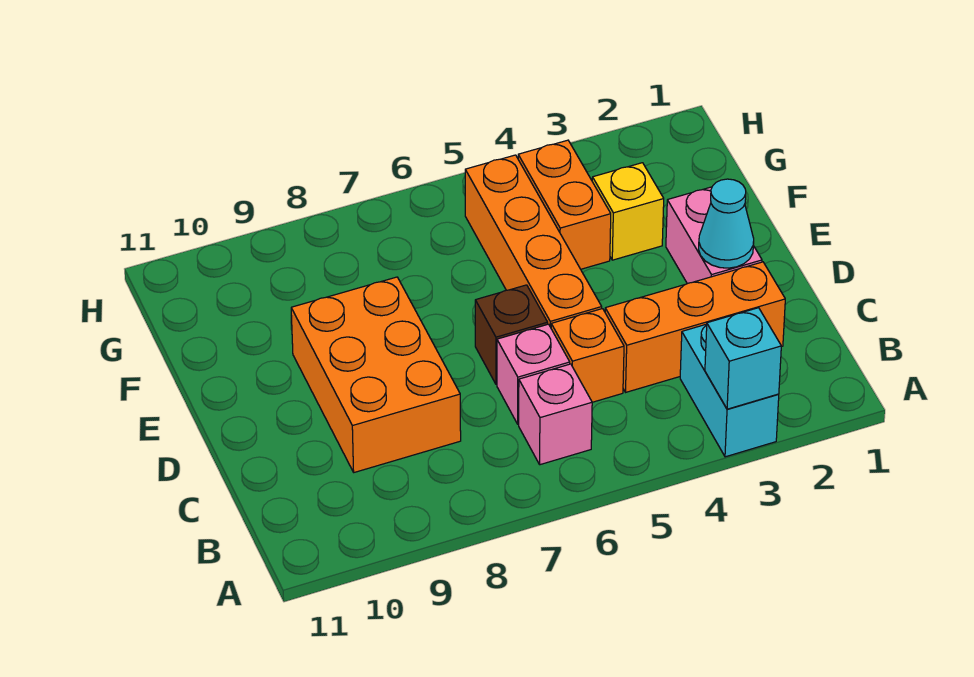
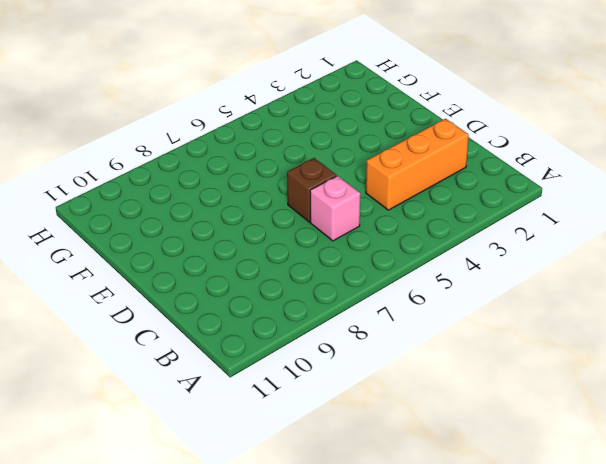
none -> cyan 1x2 brick [680,324,779,457]
none -> pink 1x1 brick [519,364,592,465]
none -> orange 1x1 brick [551,309,624,402]

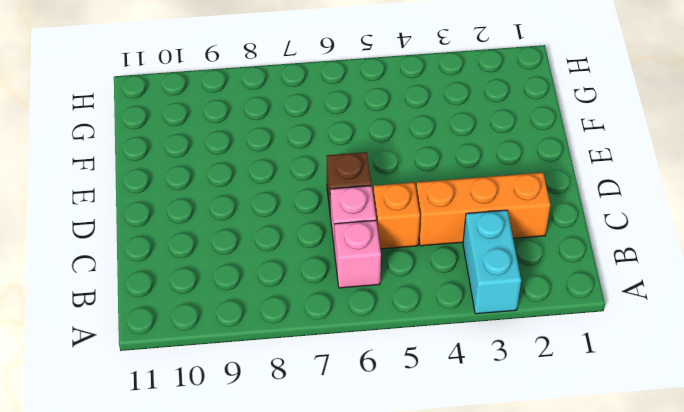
none -> orange 2x3 brick [291,277,461,472]
none -> pink 1x2 brick [666,187,762,284]
none -> orange 1x4 brick [465,155,602,327]

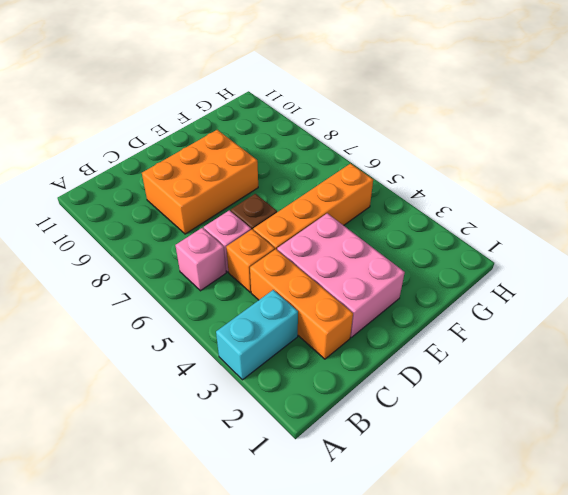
pink 2x3 brick [277,213,405,337] -> pink 1x2 brick [666,187,762,284]
none -> yellow 1x1 brick [592,163,664,260]
none -> orange 1x2 brick [518,140,611,269]
none -> cyan 1x1 brick [705,308,781,409]

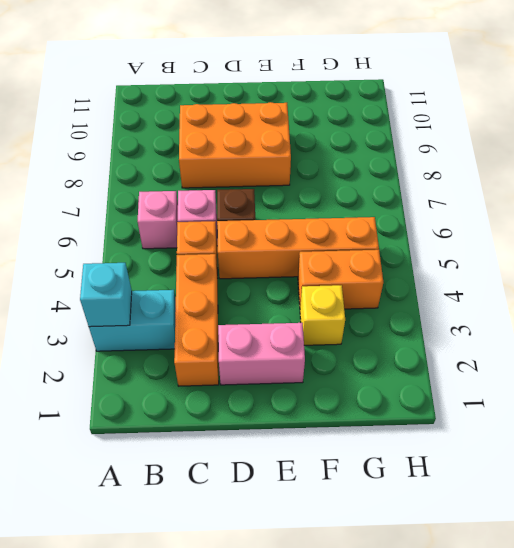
none -> cyan 1x1 cone [699,179,754,268]

